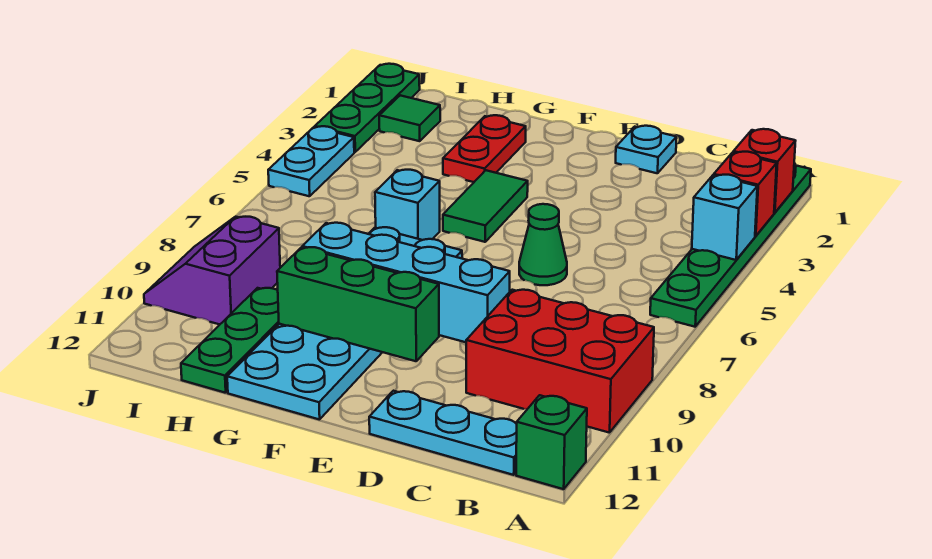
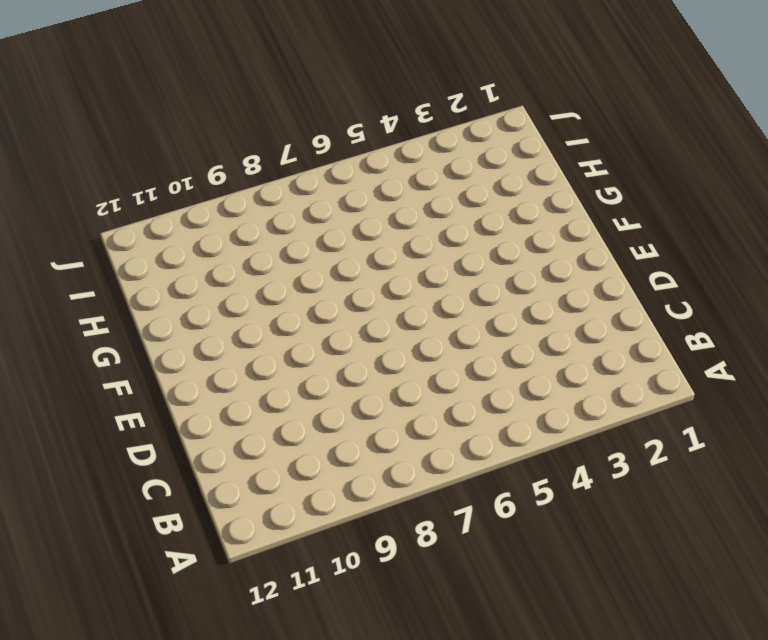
none -> green 1x6 plate [650,163,811,327]
none -> red 2x3 brick [466,290,654,433]
none -> green 1x1 brick [516,395,587,489]

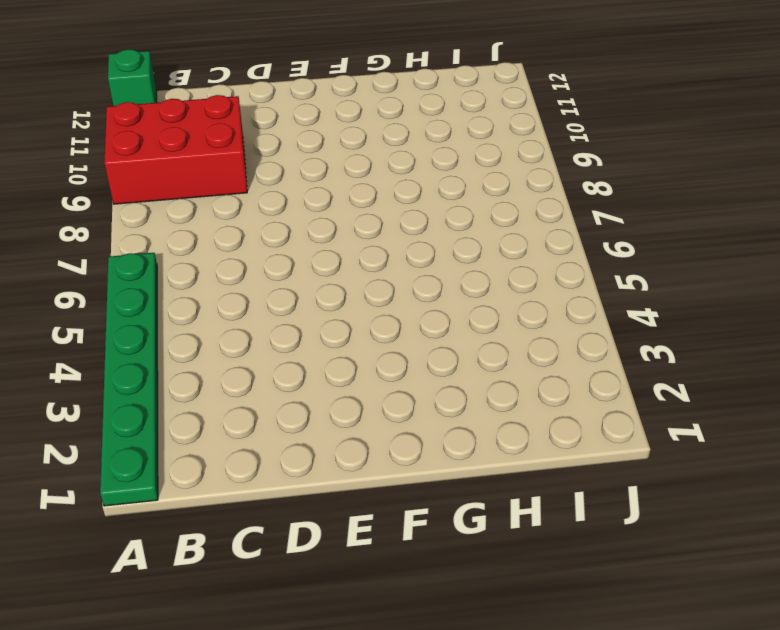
none -> cyan 1x3 plate [369,391,517,475]
none -> cyan 1x1 plate [616,126,677,173]
none -> green 1x1 cone [519,204,567,285]

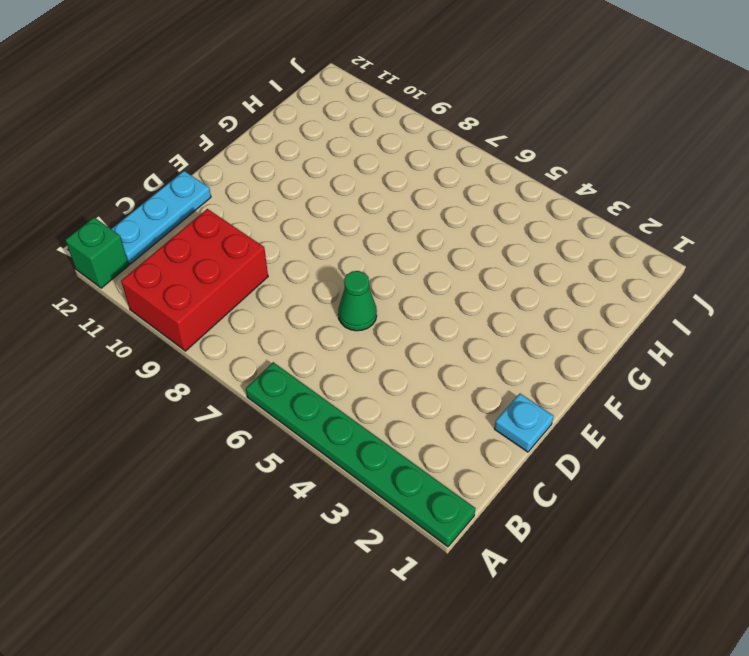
none -> green 1x2 tile [443,170,528,242]
none -> cyan 2x6 plate [227,227,462,420]
none -> red 1x2 plate [443,115,526,182]

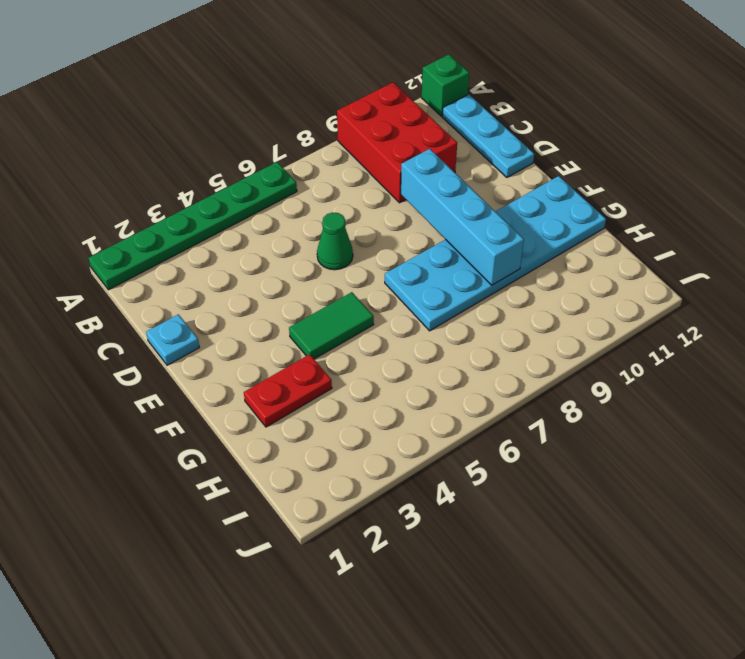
none -> cyan 1x1 brick [375,170,440,240]
none -> green 1x3 plate [181,288,279,393]
none -> green 1x1 tile [379,95,440,141]

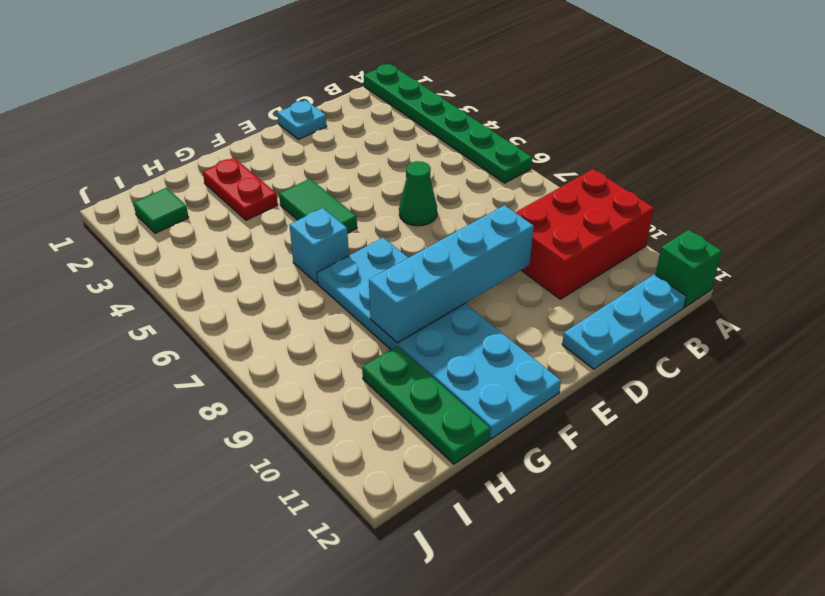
none -> purple 2x2 slope [144,217,280,324]
none -> green 1x3 plate [315,64,420,152]
none -> cyan 1x2 plate [268,126,354,196]

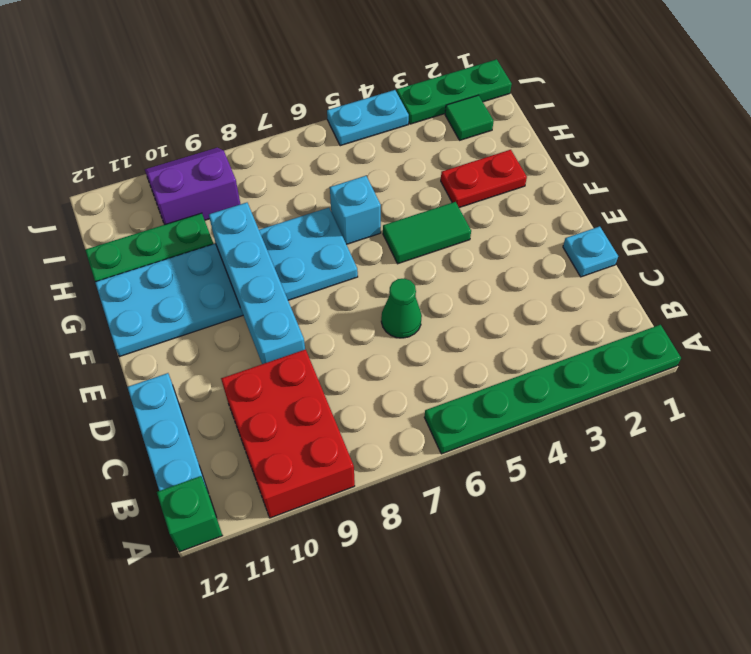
none -> red 1x1 brick [733,129,795,213]
none -> red 1x1 brick [714,152,777,236]
none -> cyan 1x1 brick [692,175,757,260]

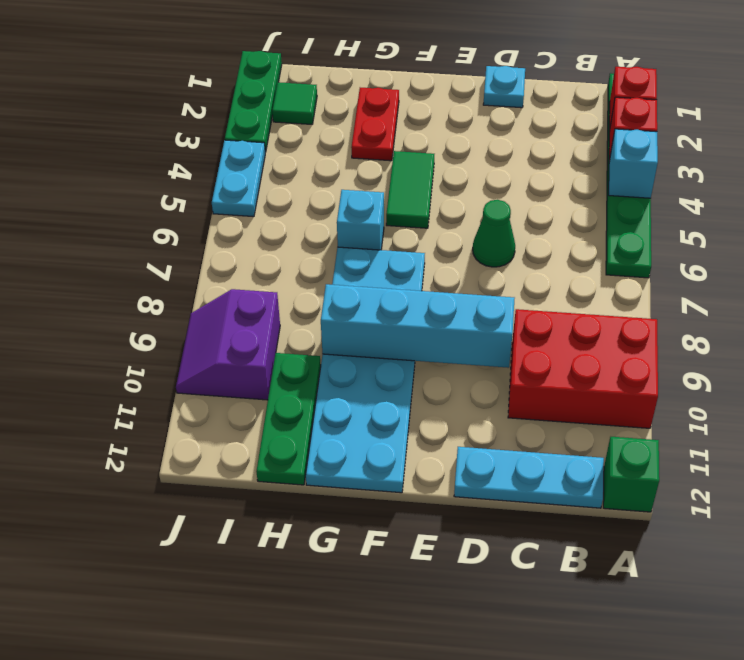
none -> green 1x3 brick [277,247,439,361]

